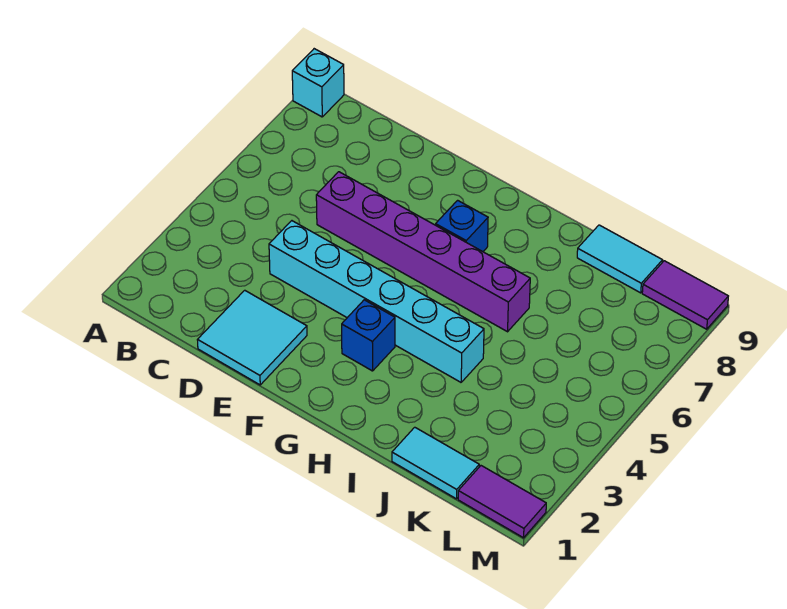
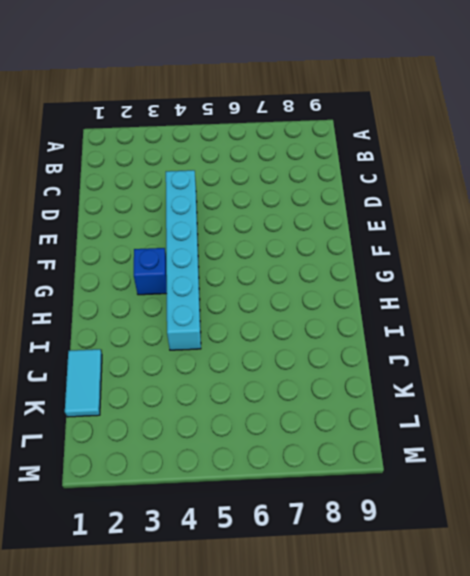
none -> cyan 1x1 brick [292,49,344,117]
none -> cyan 2x2 tile [198,290,307,385]

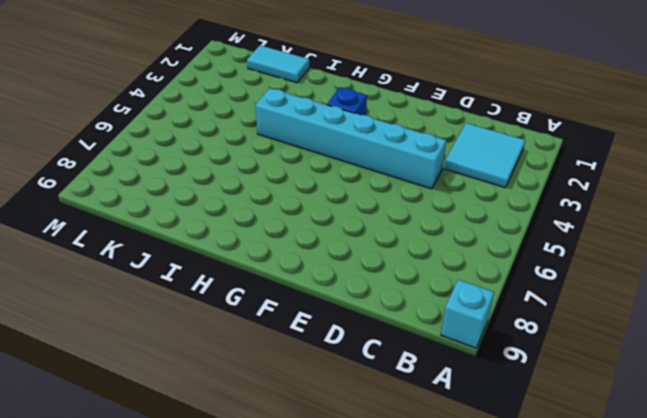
cyan 2x2 tile [444,123,525,188] -> cyan 2x2 tile moved to [198,290,307,385]
none -> purple 1x6 brick [316,172,530,332]
none -> blue 1x1 brick [436,200,488,252]

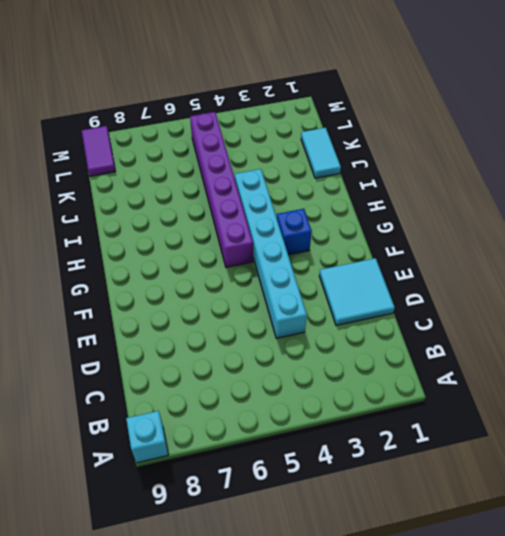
purple 1x6 brick [190,112,253,267] -> purple 1x6 brick moved to [316,172,530,332]
none -> blue 1x1 brick [436,200,488,252]
none -> cyan 1x2 tile [577,225,663,293]

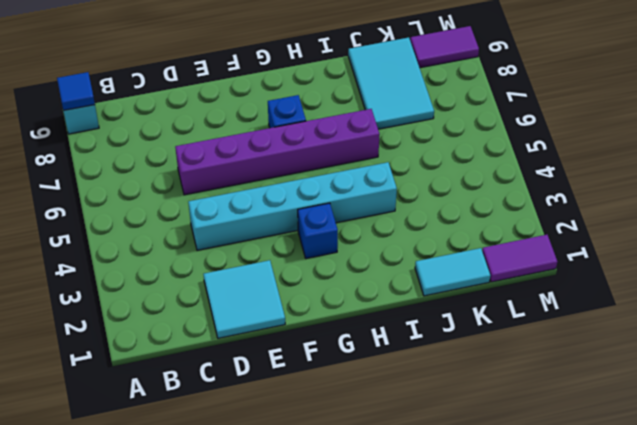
blue 1x1 tile [57,72,95,110] -> none
cyan 2x3 tile [348,37,434,129] -> cyan 1x2 tile [577,225,663,293]

